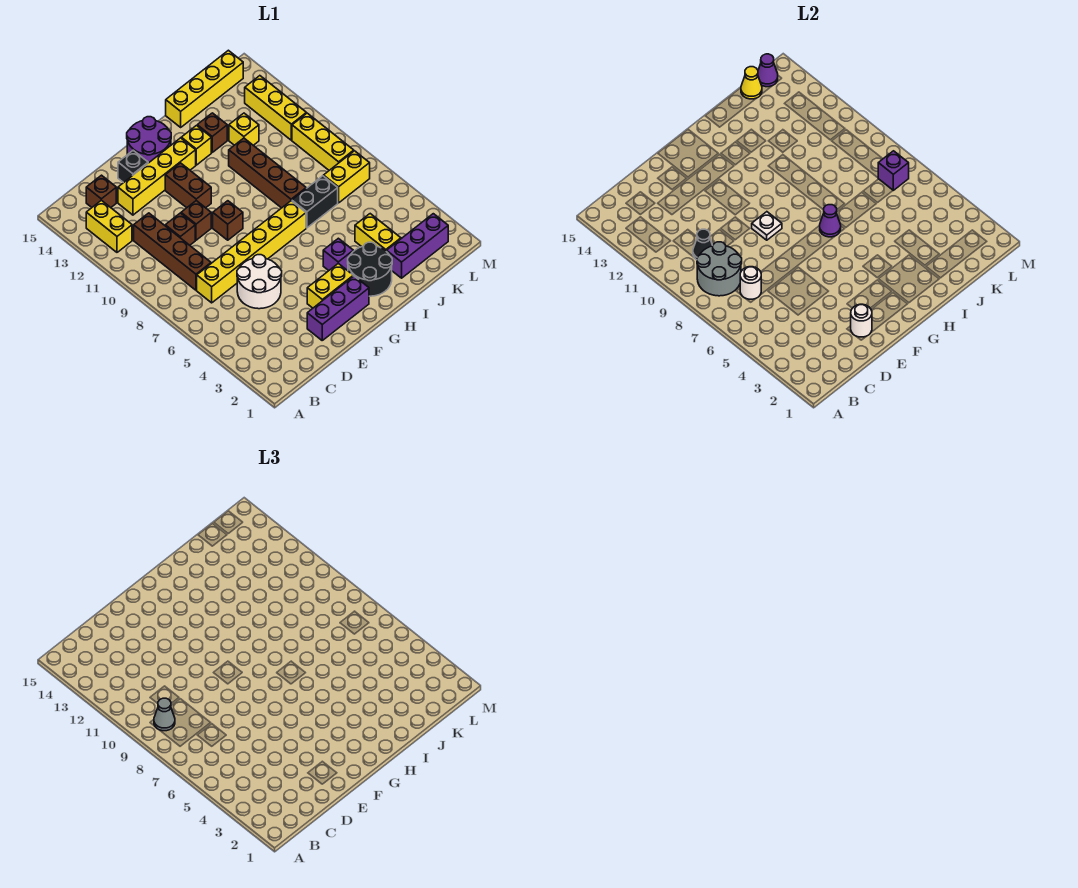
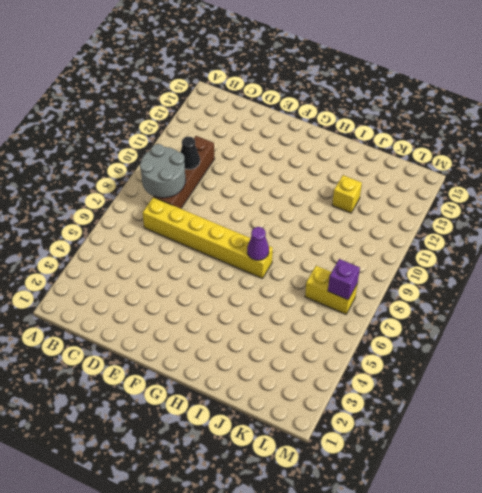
none -> yellow 1x2 brick [86,200,132,252]
none -> brown 1x1 brick [86,175,116,207]
none -> white 2x2 round brick [237,255,282,309]
none -> brown 1x1 brick [165,213,195,245]

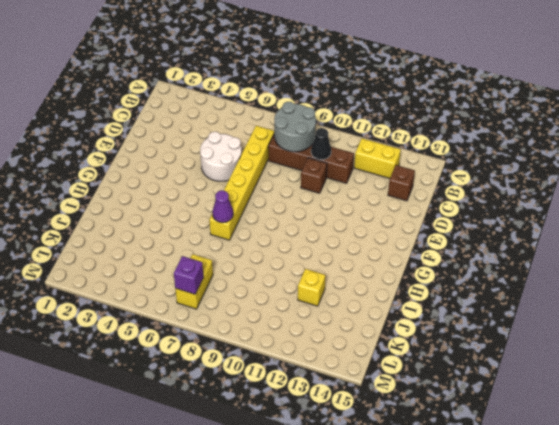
none -> yellow 1x4 brick [118,138,196,215]
none -> purple 1x3 brick [307,276,369,340]
none -> brown 1x1 brick [181,201,211,240]
none -> black 1x1 brick [118,150,148,183]

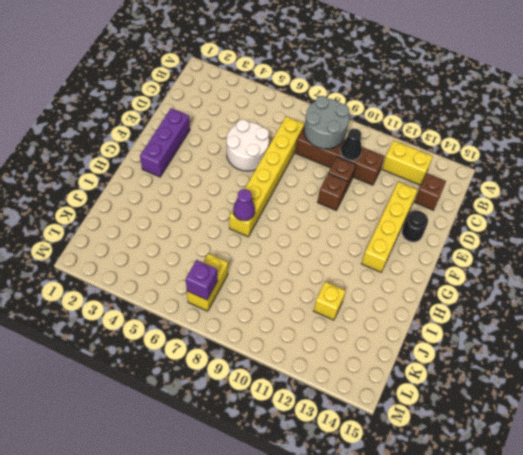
black 1x1 round brick [402,211,428,242] -> black 1x1 brick [118,150,148,183]
none -> yellow 1x2 brick [307,263,353,308]
none -> brown 1x1 brick [213,201,243,240]
none -> brown 1x2 brick [165,163,211,208]
none -> purple 2x2 round brick [127,117,171,163]

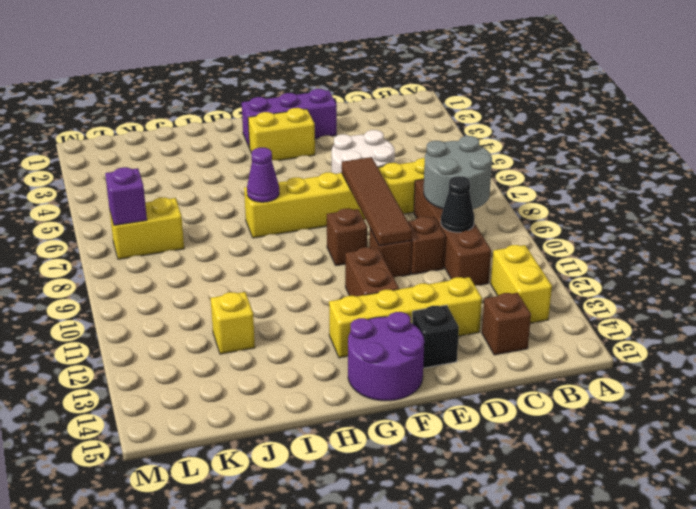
brown 1x4 tile [342,157,412,246] -> none
none -> black 2x2 round brick [348,242,392,296]
none -> purple 1x1 brick [323,238,353,271]
none -> yellow 1x1 brick [181,126,211,165]
none -> black 1x2 brick [292,176,338,228]

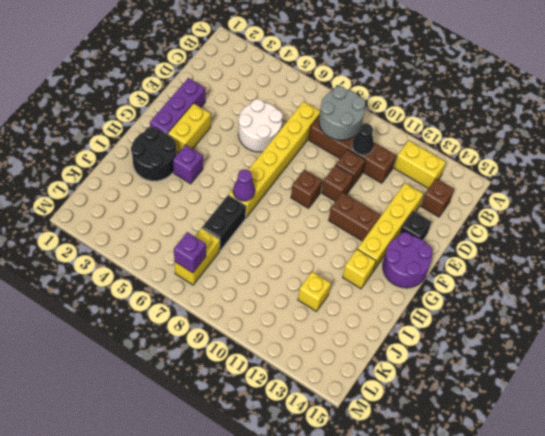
none -> brown 1x4 brick [229,138,306,208]
none -> brown 1x1 brick [197,113,227,152]
none -> yellow 1x4 brick [166,50,243,127]
none -> purple 1x3 brick [387,214,448,278]

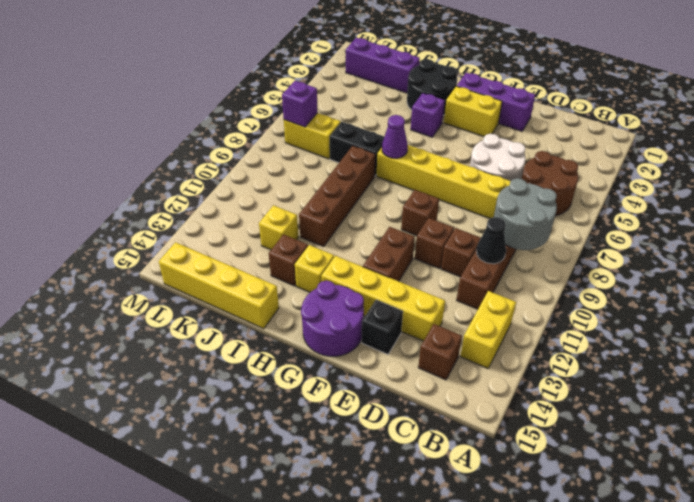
brown 2x2 round brick [522,151,578,216] -> none
none -> yellow 1x2 brick [355,214,401,252]
none -> yellow 1x3 brick [292,113,354,170]
none -> yellow 1x3 brick [245,76,306,140]
none -> white 1x1 round brick [740,267,761,299]

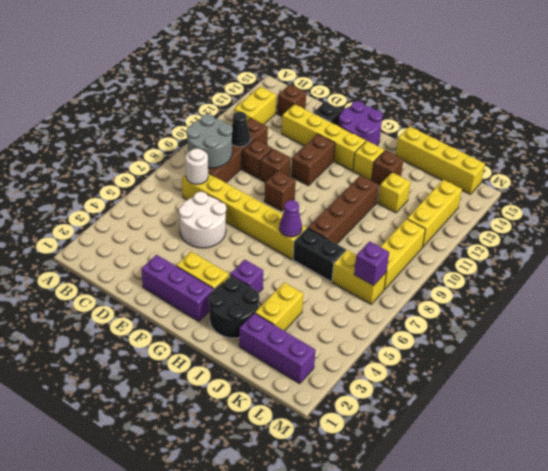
none -> white 1x1 round brick [851,304,872,337]
none -> white 1x1 plate [752,212,782,240]
none -> yellow 1x1 cone [741,67,762,99]
none -> purple 1x1 cone [758,54,778,87]

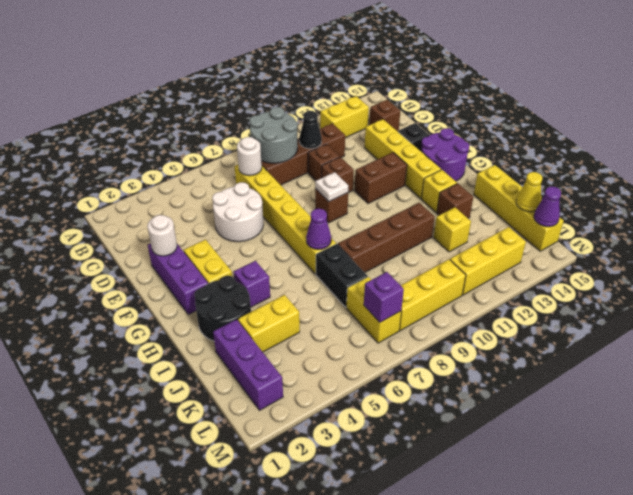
none -> grey 1x1 cone [154,698,175,731]

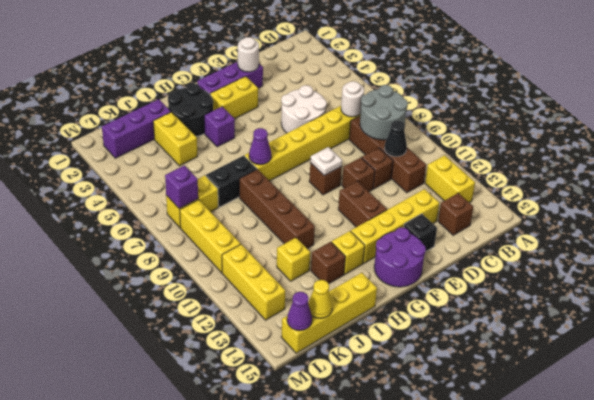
none -> grey 1x1 cone [154,698,175,731]

